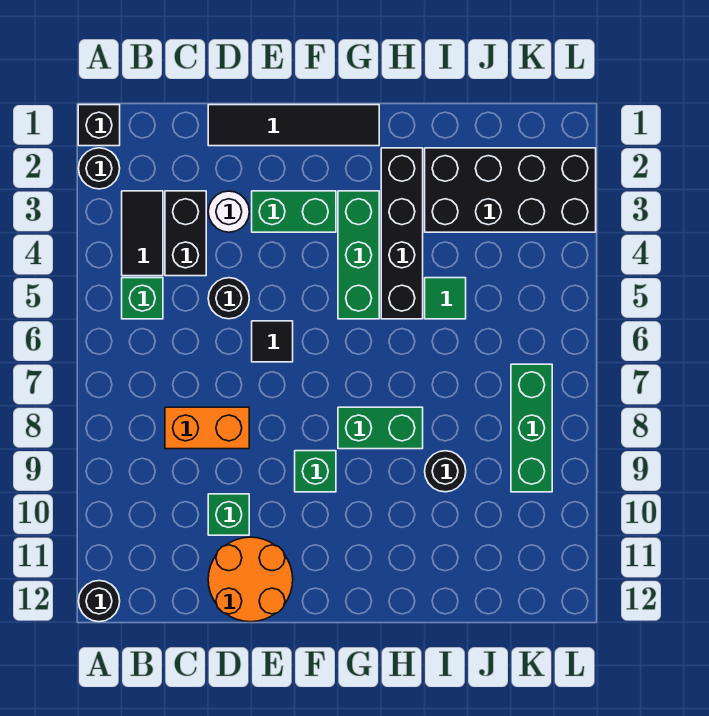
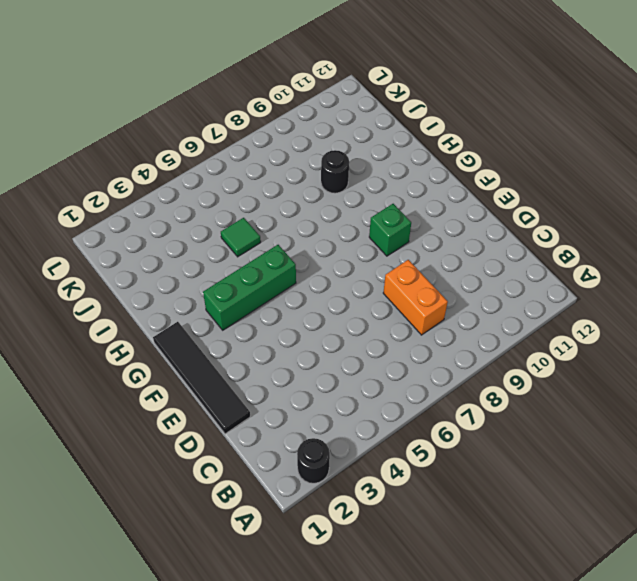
none -> black 1x1 brick [78,105,120,146]
none -> black 1x1 round brick [79,581,120,622]
none -> black 1x2 tile [122,191,163,276]

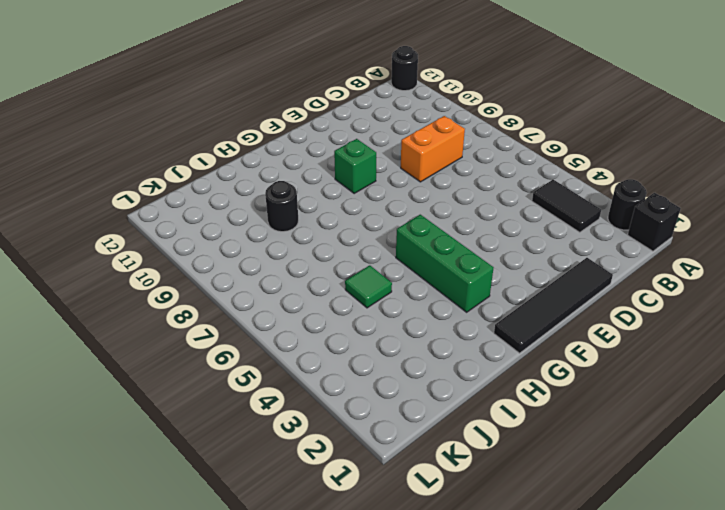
none -> green 1x1 brick [122,278,163,319]
none -> black 1x2 brick [165,191,206,276]
none -> white 1x1 round brick [208,191,249,232]

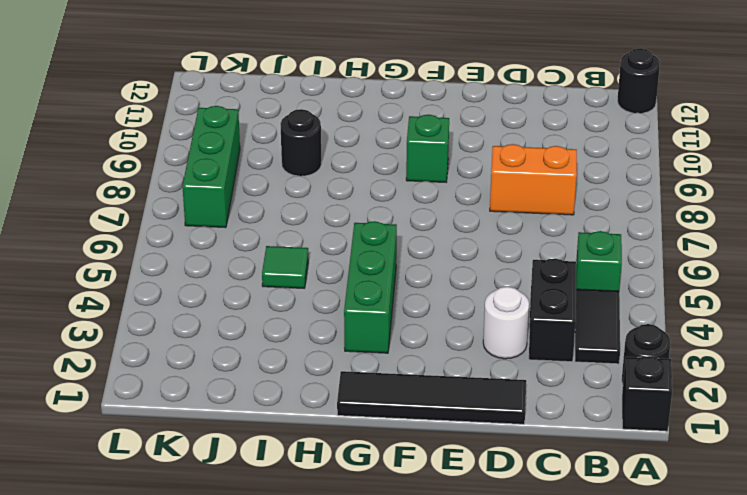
none -> black 1x1 round brick [208,278,249,319]
none -> green 1x1 brick [208,494,249,535]
none -> orange 2x2 round brick [208,537,293,622]

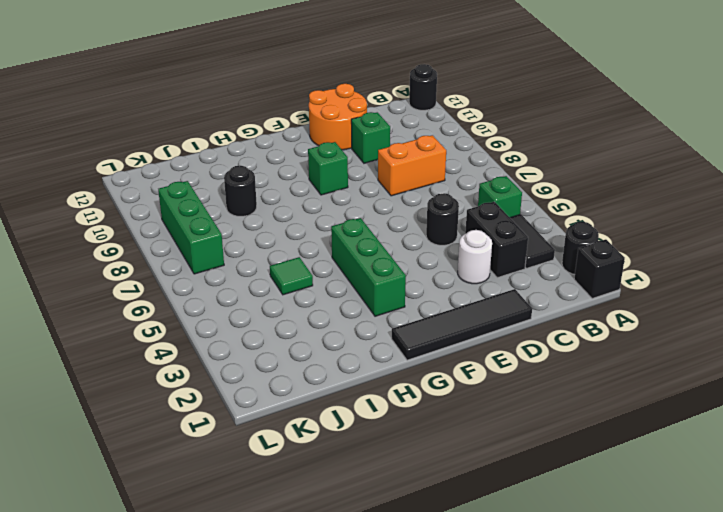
none -> green 1x2 brick [252,191,336,232]
none -> black 1x1 tile [252,321,293,362]
none -> green 1x2 brick [338,407,423,449]

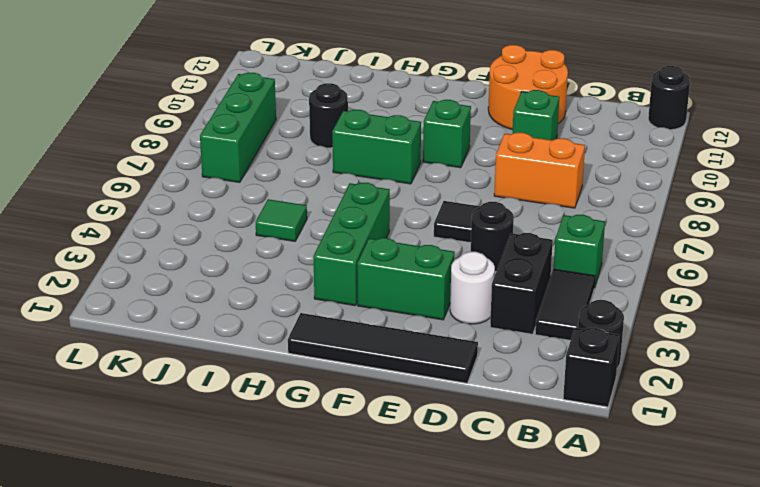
none -> black 1x4 brick [381,148,423,319]
none -> black 2x4 brick [425,148,596,232]

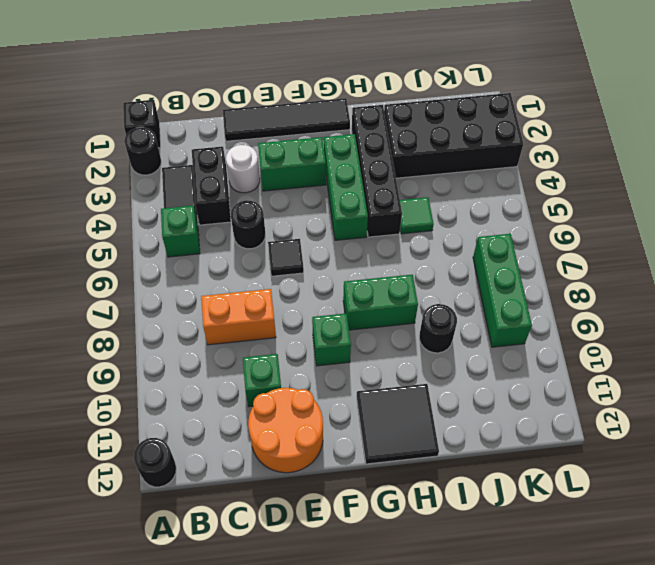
black 2x2 tile [357,384,439,464] -> none

